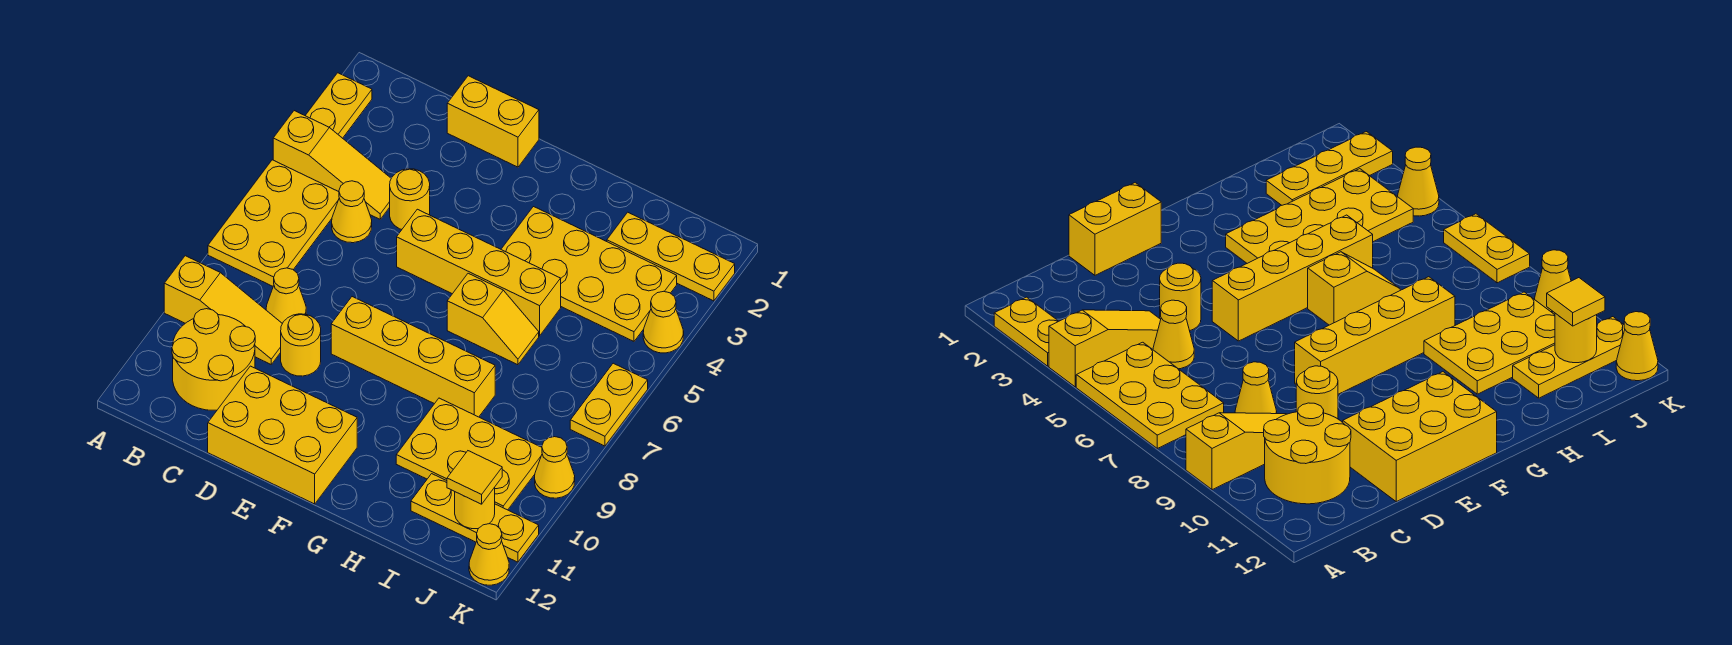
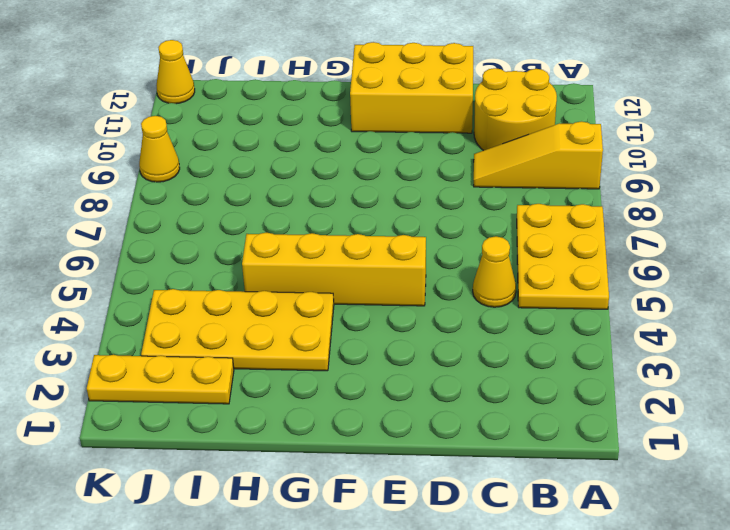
none -> yellow 1x2 plate [305,73,372,138]
none -> yellow 1x3 slope [273,111,391,219]
none -> yellow 1x1 cone [266,268,306,323]

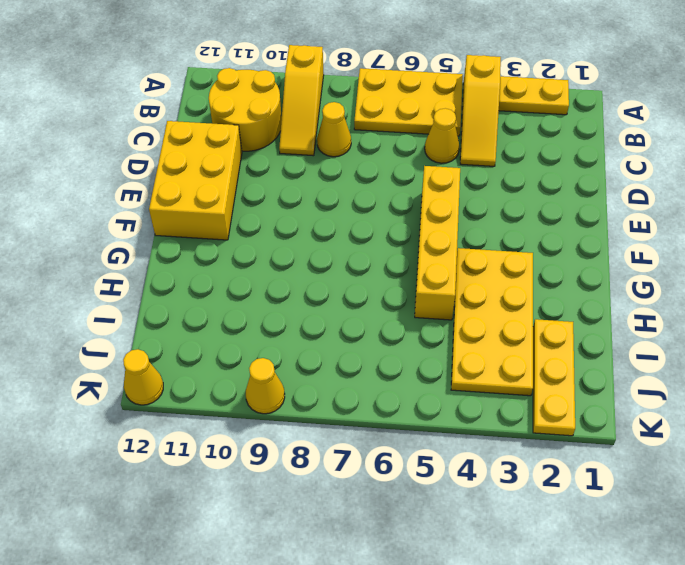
none -> yellow 1x2 brick [447,76,539,167]
none -> yellow 1x1 round brick [390,169,430,229]
none -> yellow 1x1 round brick [281,314,321,376]

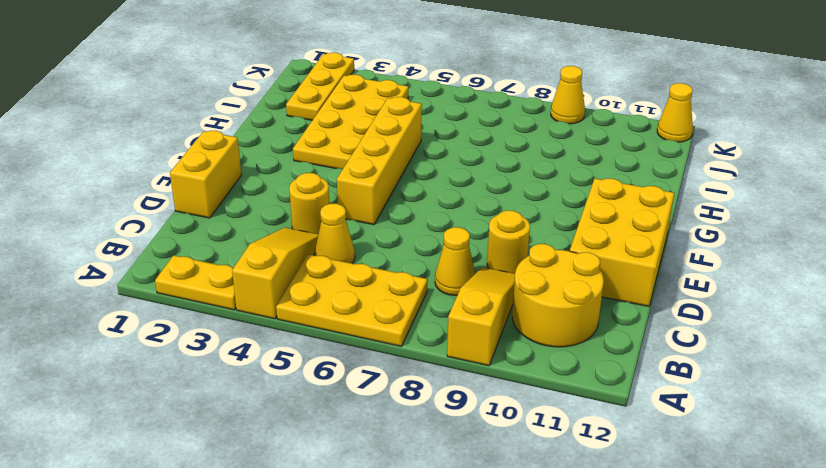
none -> yellow 1x4 brick [331,297,495,417]
none -> yellow 1x2 slope [447,273,539,365]
none -> yellow 2x3 plate [396,398,542,510]

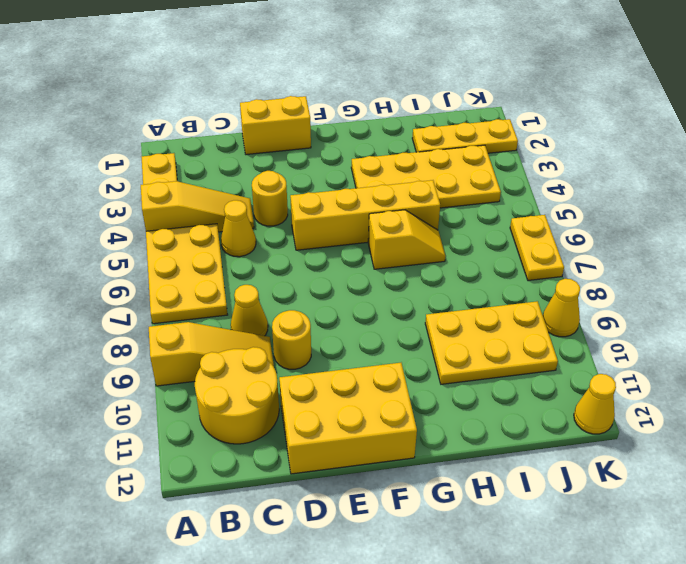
none -> yellow 1x4 brick [331,297,495,417]
none -> yellow 1x3 plate [411,474,539,562]
none -> yellow 1x1 cone [643,291,684,353]

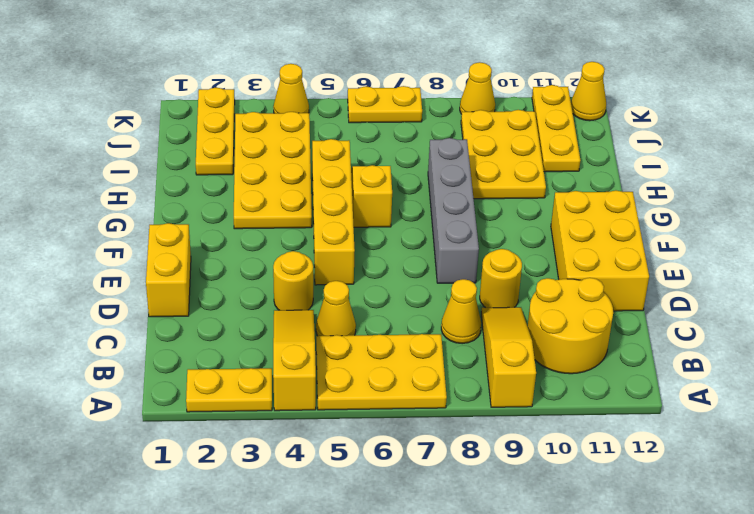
grey 1x4 brick [428,138,479,283] -> yellow 1x4 brick [331,297,495,417]
none -> yellow 1x1 round brick [455,487,495,529]
none -> yellow 1x1 tile [447,451,502,504]

